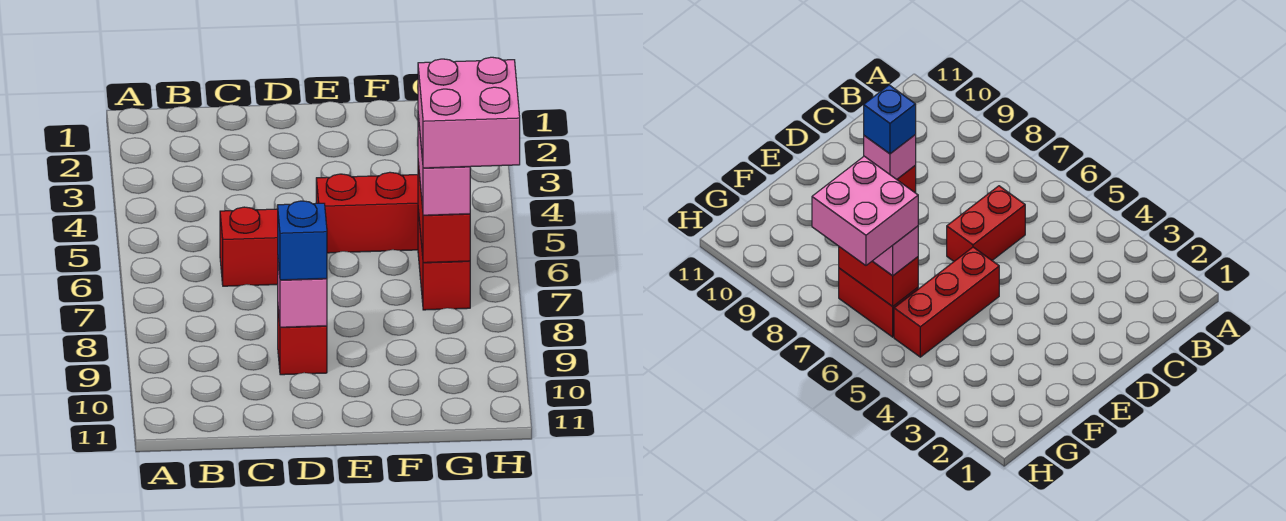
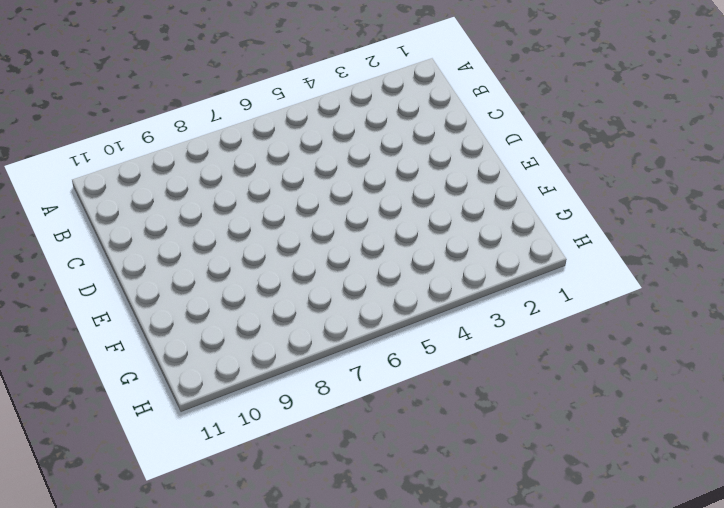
none -> red 1x2 brick [220,207,278,286]
none -> red 1x1 brick [278,310,327,375]

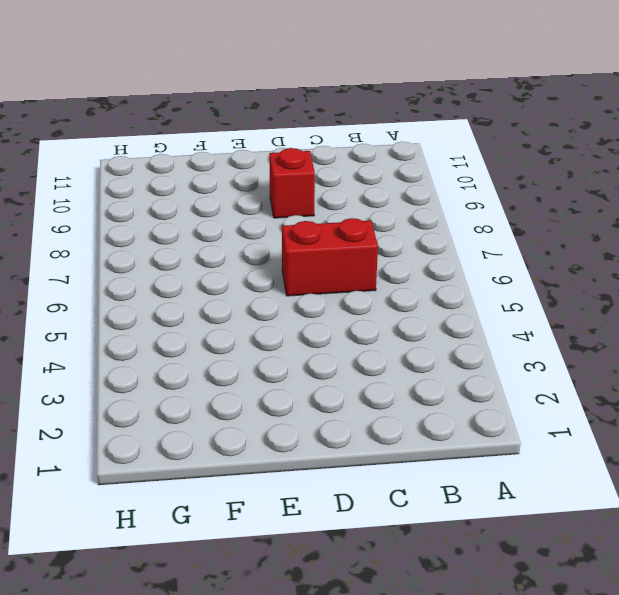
none -> red 1x3 brick [316,172,418,253]
none -> red 1x2 brick [418,210,470,310]

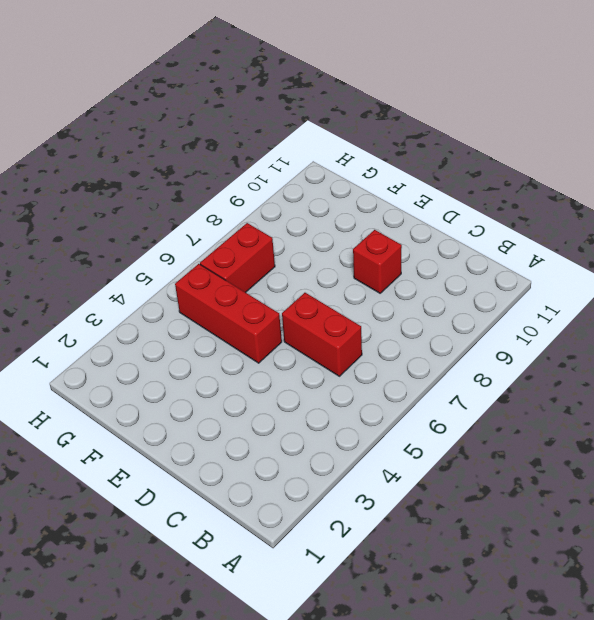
none -> pink 1x1 brick [278,263,327,327]
none -> red 1x2 brick [418,163,470,263]

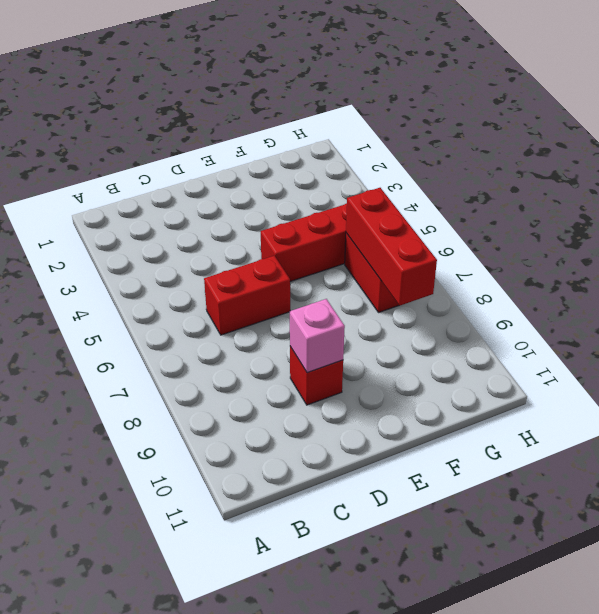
red 1x3 brick [346,188,437,306] -> red 1x2 brick [418,163,470,263]
none -> blue 1x1 brick [278,201,327,280]
none -> pink 1x2 brick [418,115,470,215]

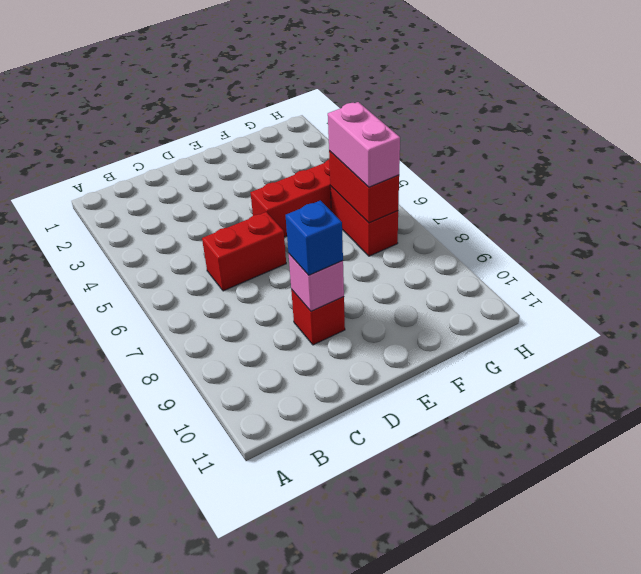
none -> pink 2x2 brick [418,57,520,168]

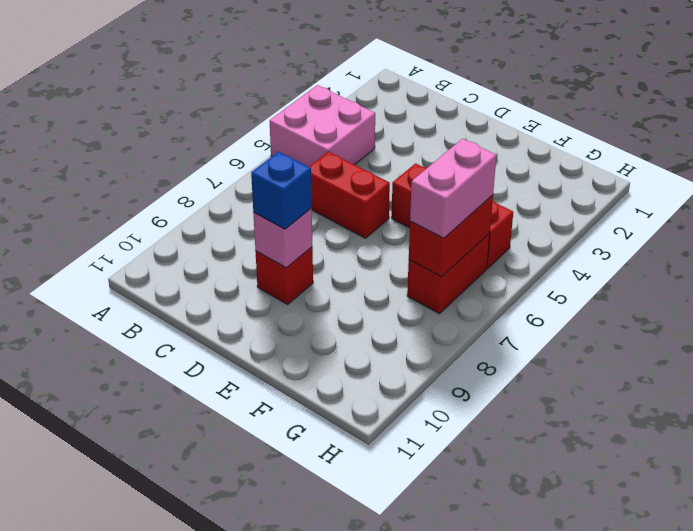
pink 2x2 brick [270,85,375,167] -> pink 2x2 brick moved to [418,57,520,168]

